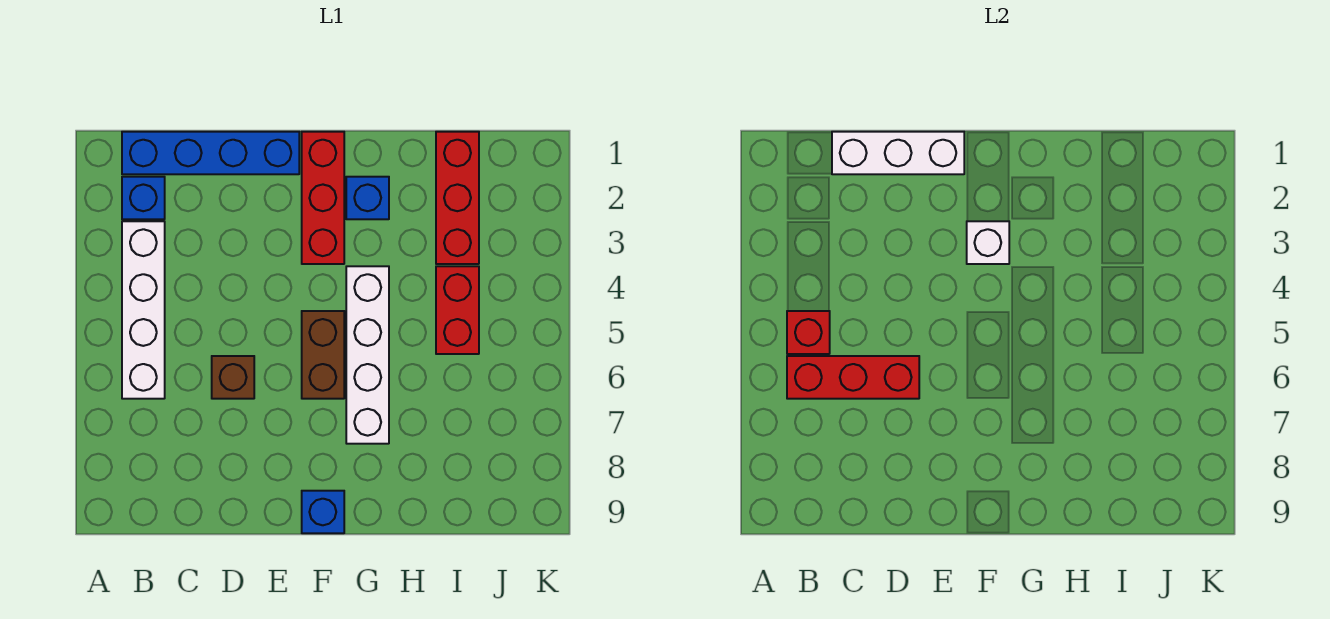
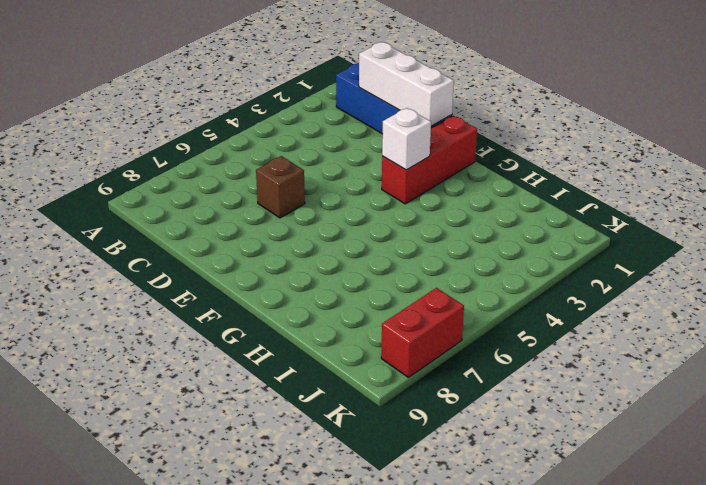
red 1x2 brick [381,288,464,377] -> red 1x2 brick moved to [436,266,479,354]
none -> blue 1x1 brick [122,177,165,219]
none -> white 1x4 brick [122,221,165,399]
none -> brown 1x2 brick [302,311,344,399]

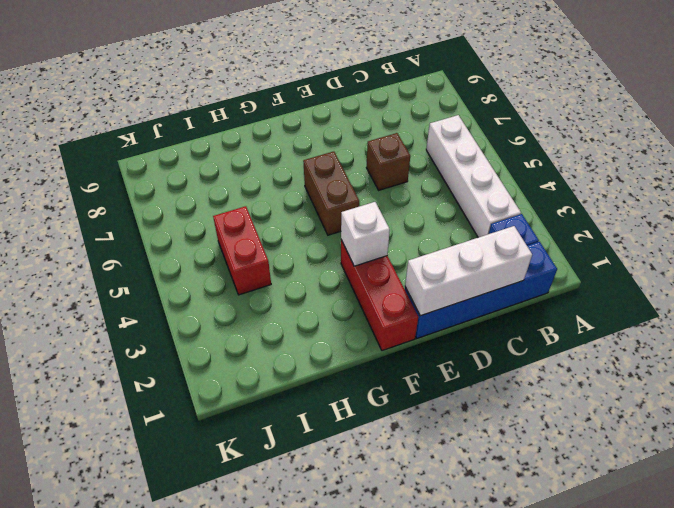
none -> blue 1x1 brick [302,491,344,533]
none -> blue 1x1 brick [346,177,389,219]
none -> white 1x4 brick [346,266,389,444]

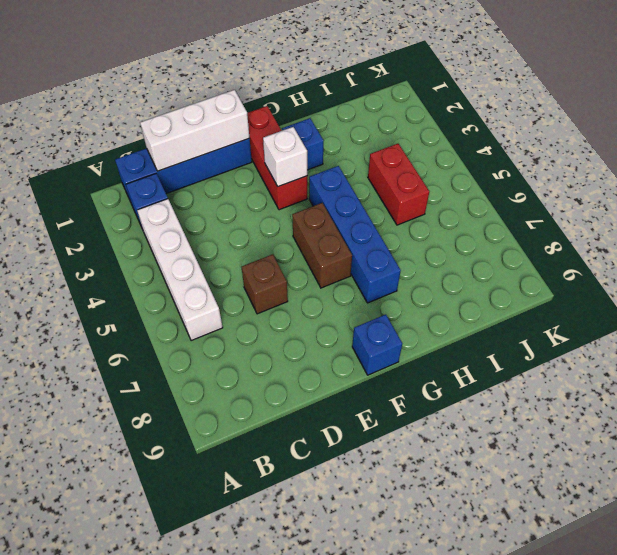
blue 1x4 brick [309,166,401,303] -> white 1x4 brick [346,266,389,444]
none -> red 1x3 brick [436,132,479,264]
none -> red 1x1 brick [787,311,830,354]
none -> red 1x3 brick [787,356,919,399]

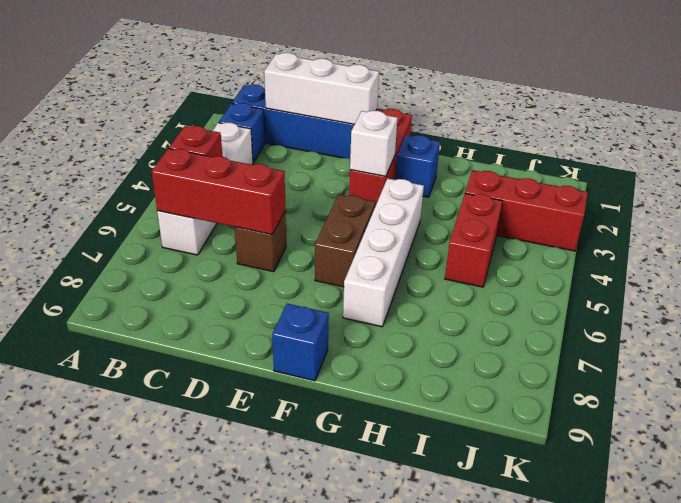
red 1x3 brick [465,170,588,251] -> red 1x3 brick turned to [436,132,479,264]

